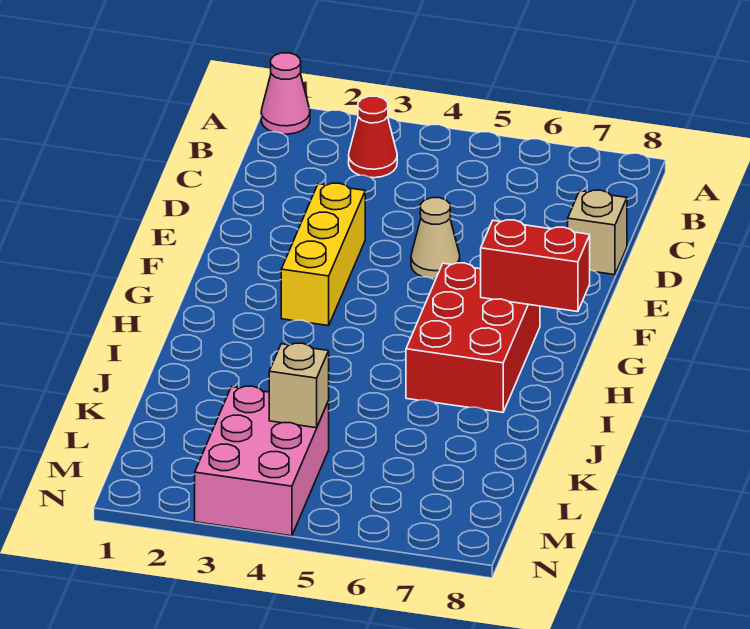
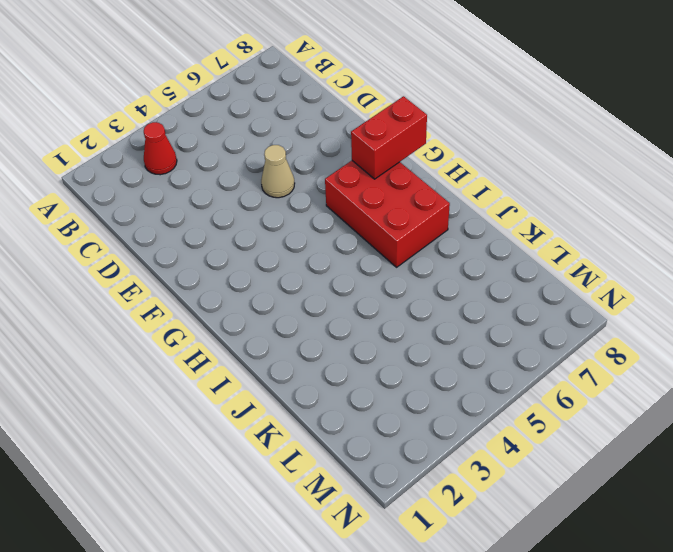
none -> pink 1x1 cone [261,53,310,134]
none -> tan 1x1 brick [568,190,627,275]

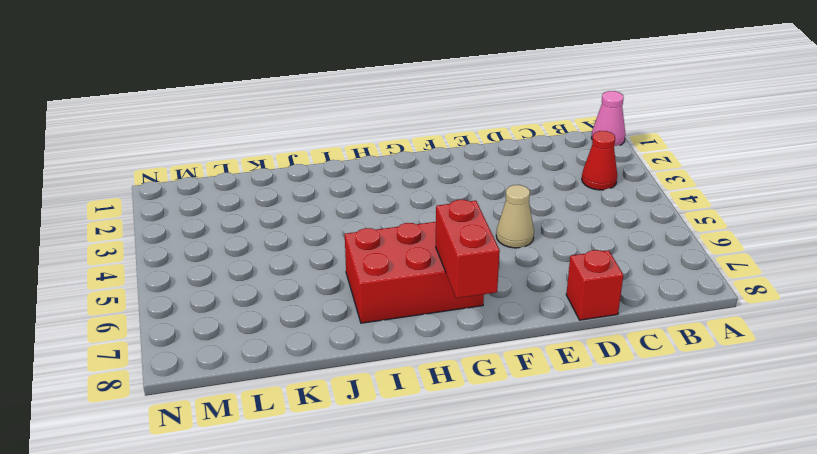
red 1x1 brick [566,250,623,320] -> tan 1x1 brick [568,190,627,275]
none -> yellow 1x3 brick [281,183,365,326]
none -> pink 2x3 brick [195,386,329,536]

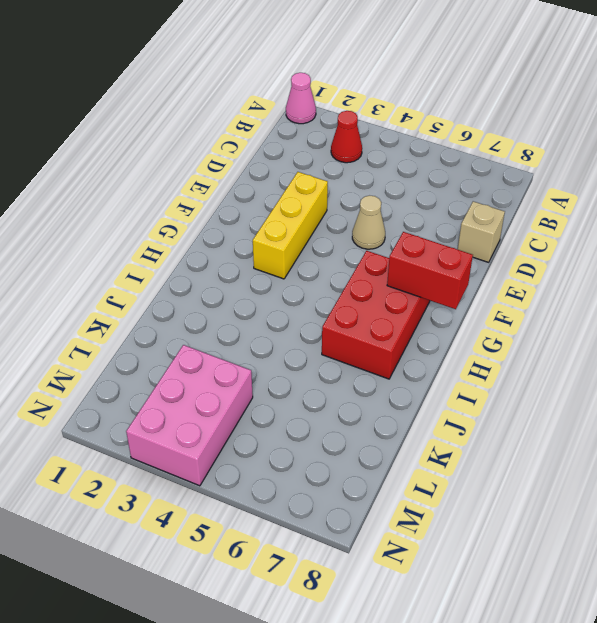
none -> tan 1x1 brick [269,343,329,428]

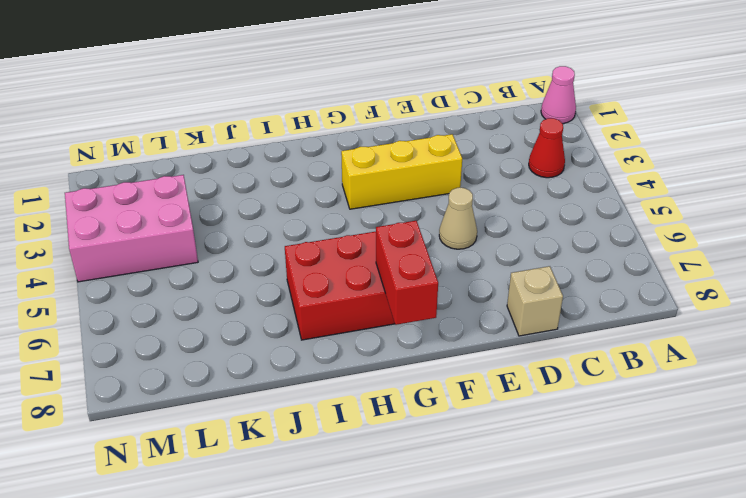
none -> tan 1x1 brick [269,343,329,428]

